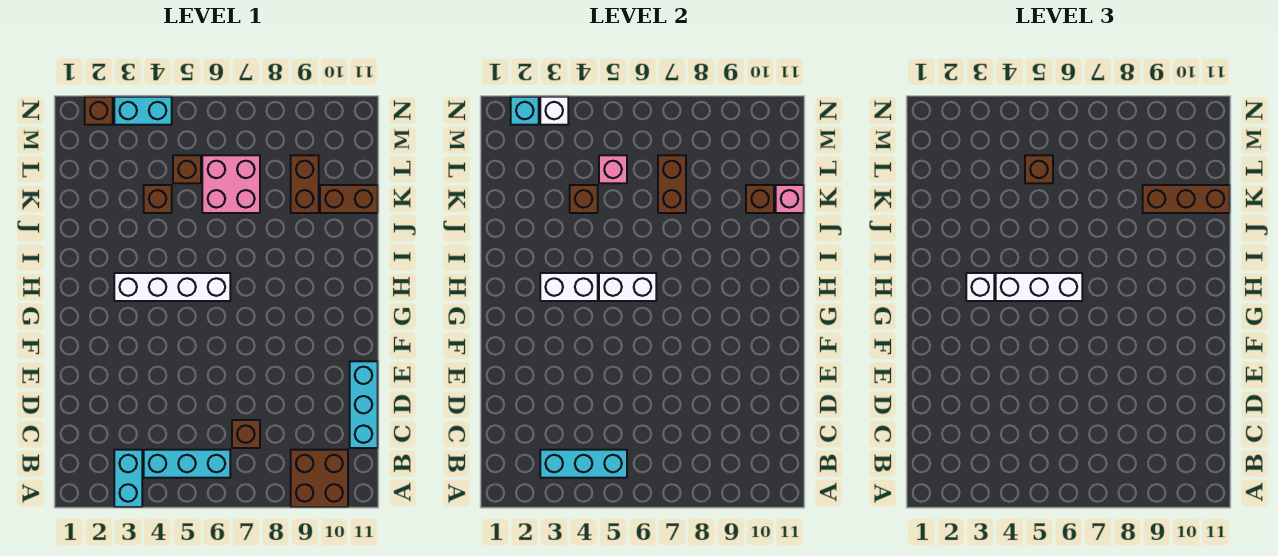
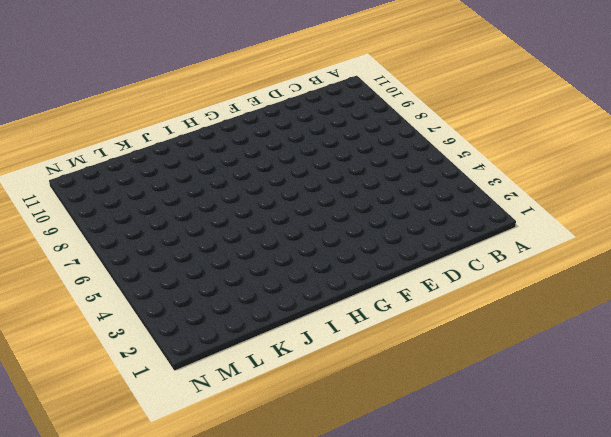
none -> cyan 1x2 brick [114,450,142,507]
none -> brown 2x2 brick [291,450,348,507]
none -> cyan 1x3 brick [144,450,230,478]

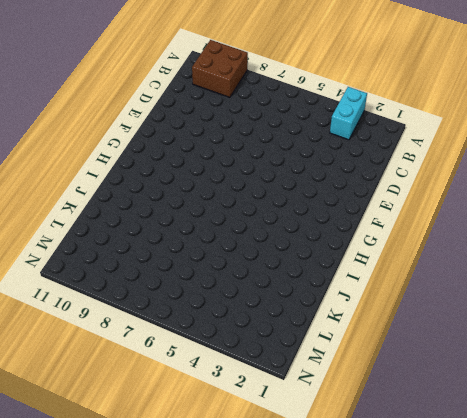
none -> cyan 1x3 brick [144,450,230,478]
none -> brown 1x1 brick [232,420,260,448]
none -> cyan 1x3 brick [350,361,378,448]

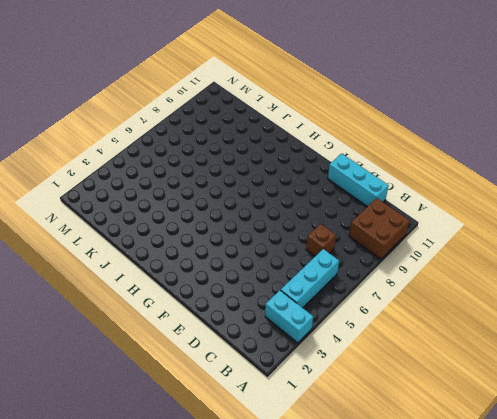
none -> white 1x4 brick [114,273,230,301]
none -> brown 1x1 brick [144,185,172,213]
none -> pink 2x2 brick [202,155,260,213]

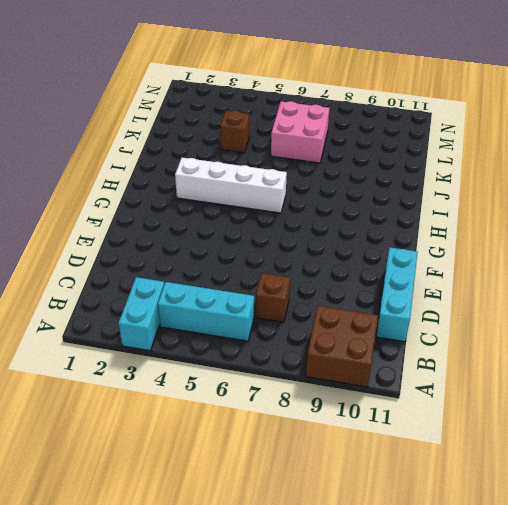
none -> brown 1x2 brick [291,155,319,213]
none -> brown 1x2 brick [320,185,378,213]
none -> brown 1x1 brick [173,155,201,183]

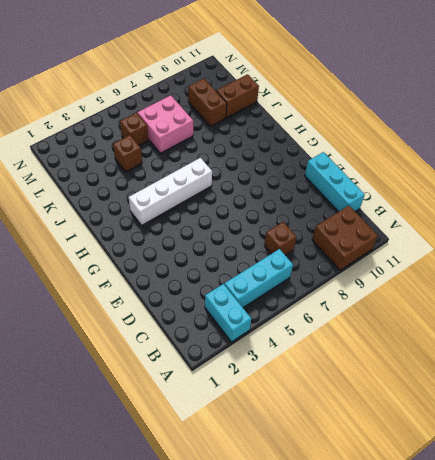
none -> brown 1x1 brick [85,97,113,125]
none -> cyan 1x2 brick [114,97,172,125]
none -> cyan 1x3 brick [540,450,627,478]

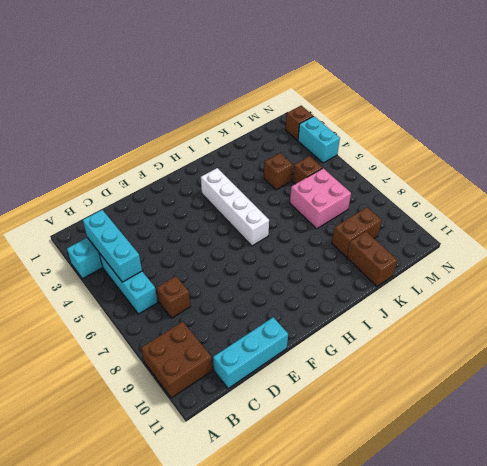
none -> white 1x2 brick [540,273,598,301]
none -> white 1x2 brick [599,273,656,301]
none -> brown 1x1 brick [570,185,598,213]

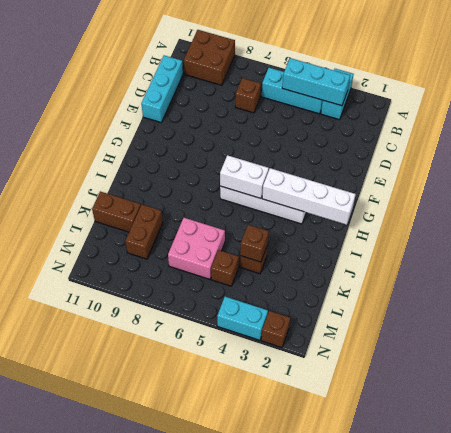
white 1x4 brick [262,168,356,225] -> white 1x2 brick [540,273,598,301]
none -> brown 1x2 brick [658,155,686,213]
none -> brown 1x1 brick [746,185,774,213]
none -> pink 1x1 brick [776,185,804,213]

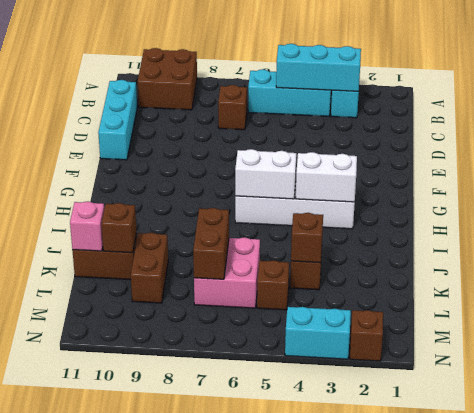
none -> pink 1x1 brick [599,155,627,183]
none -> cyan 1x1 brick [511,97,539,125]
none -> white 1x1 brick [540,97,568,125]

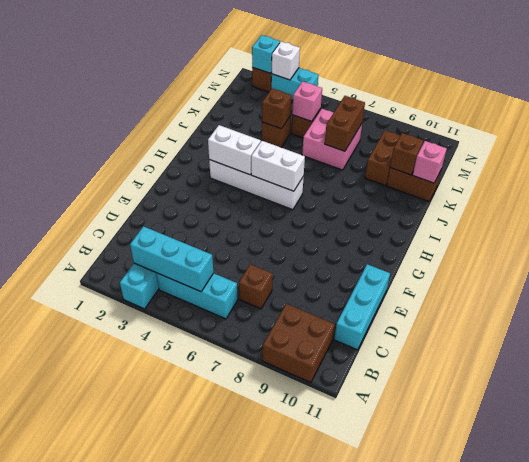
none -> white 1x1 brick [966,273,994,301]
none -> white 1x3 brick [996,273,1082,301]
none -> brown 1x3 brick [1143,185,1230,213]

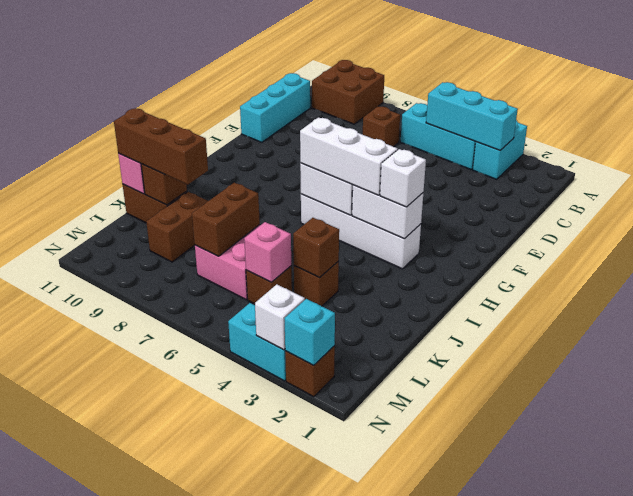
none -> brown 1x1 brick [1025,155,1053,183]

